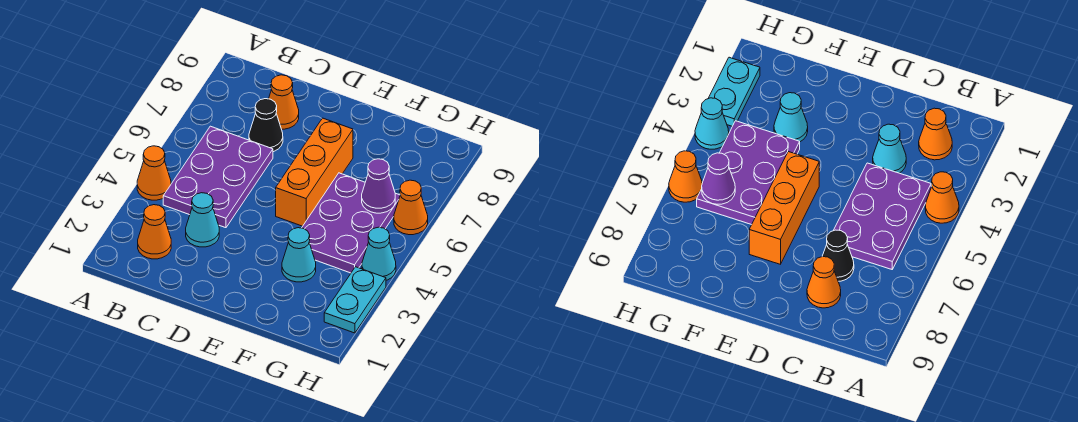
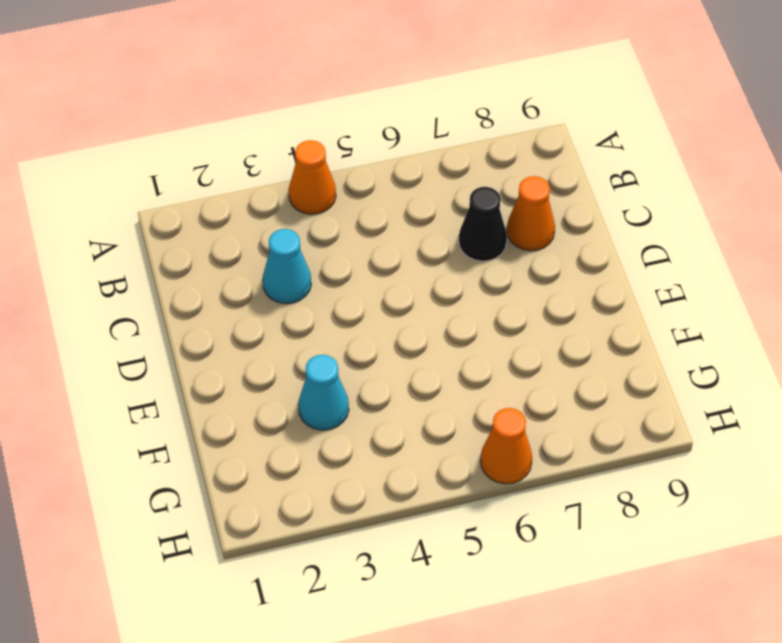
none -> orange 1x1 cone [138,205,171,259]
none -> purple 2x3 plate [163,126,273,228]
none -> orange 1x3 brick [276,118,353,226]

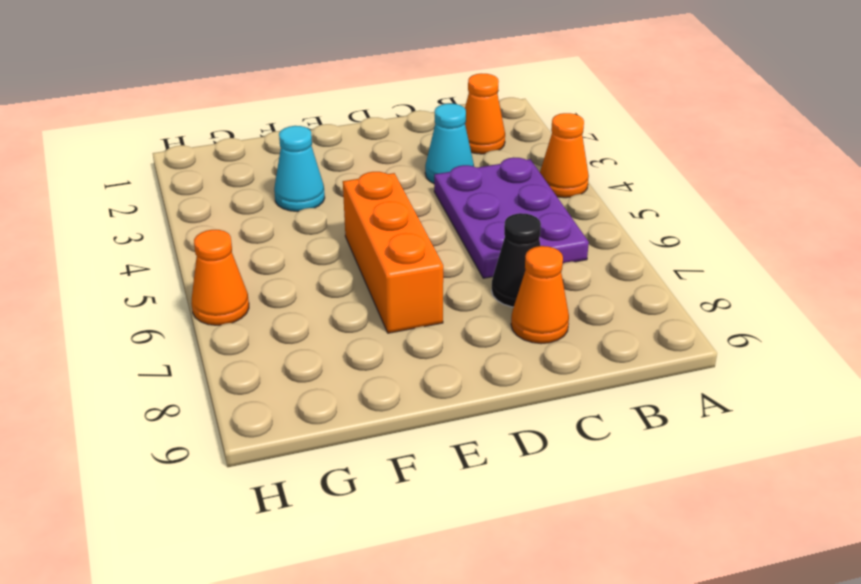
none -> purple 2x3 plate [302,173,400,273]
none -> cyan 1x2 plate [324,267,386,333]
none -> cyan 1x1 cone [362,227,396,280]

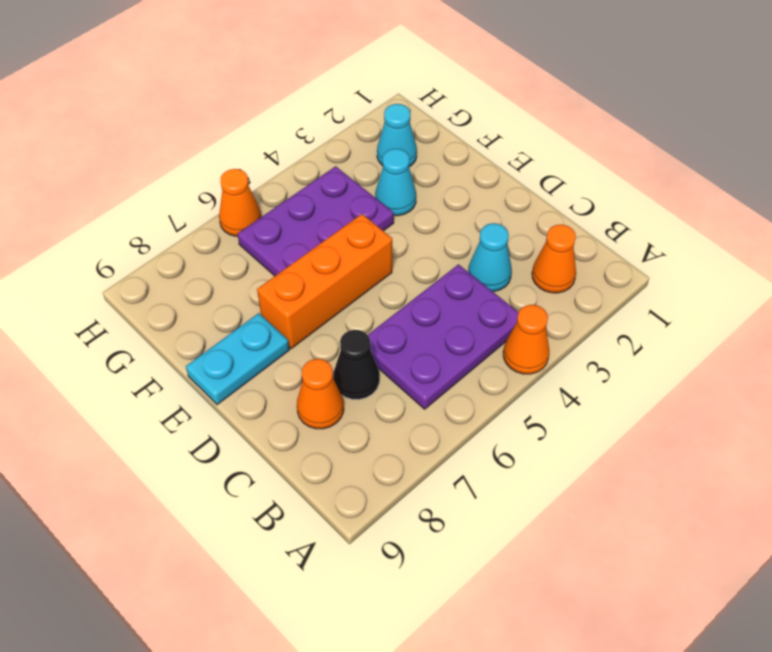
cyan 1x2 plate [186,313,289,405] -> cyan 1x2 plate moved to [324,267,386,333]
cyan 1x1 cone [377,104,417,167] -> cyan 1x1 cone moved to [362,227,396,280]
none -> purple 1x1 cone [362,159,395,213]

